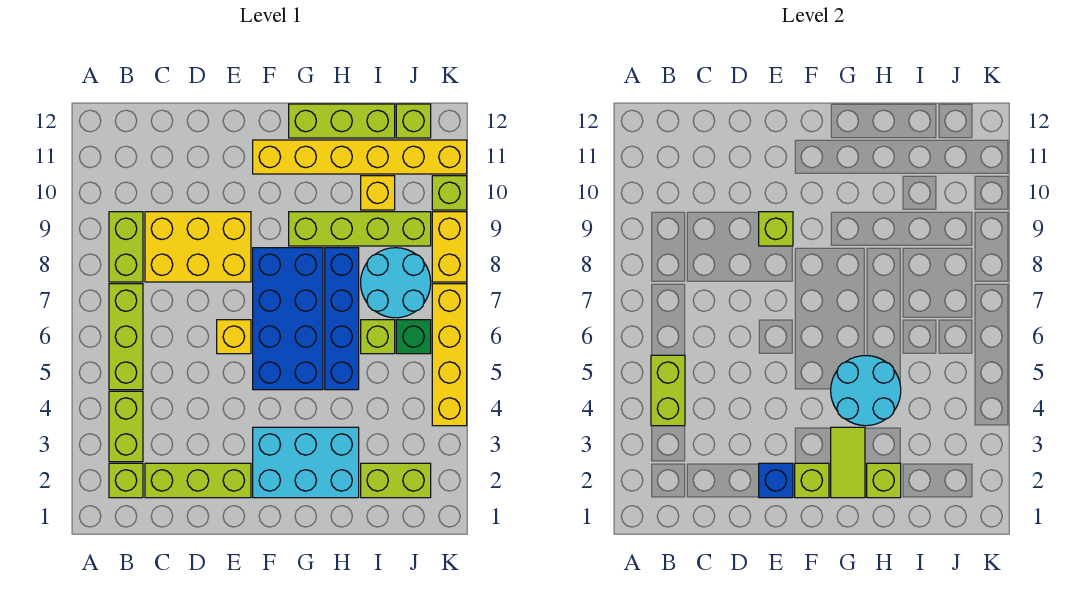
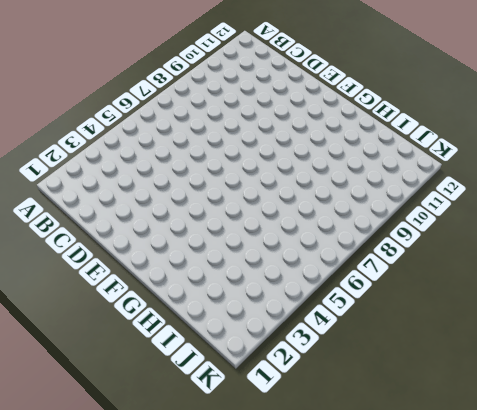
none -> lime 1x1 brick [109,463,143,498]
none -> lime 1x2 brick [109,391,143,462]
none -> lime 1x3 brick [109,284,143,390]

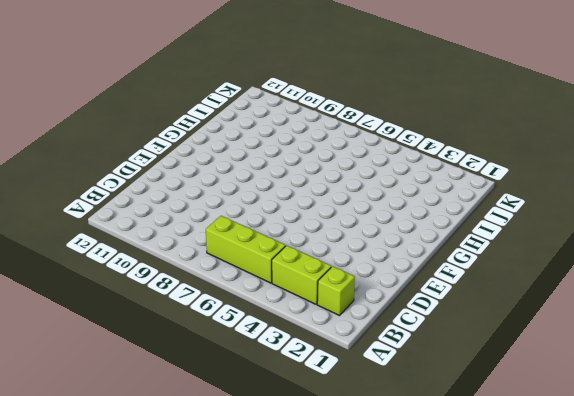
none -> lime 1x2 brick [109,212,143,282]
none -> lime 1x3 brick [145,463,251,498]
none -> yellow 2x3 brick [145,212,251,282]

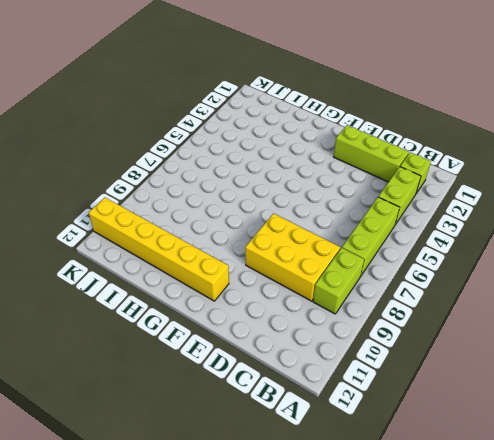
none -> yellow 1x1 brick [217,320,251,354]
none -> cyan 2x3 brick [253,427,359,498]
none -> blue 2x4 brick [253,248,323,390]

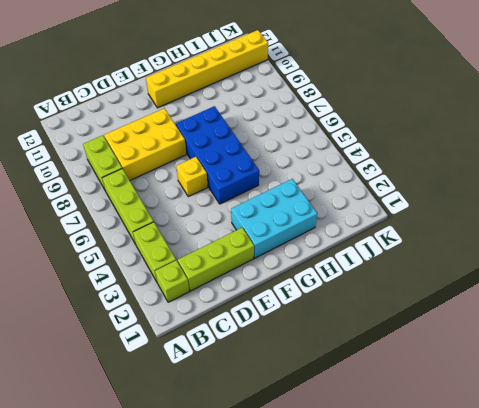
none -> lime 1x4 brick [289,212,431,246]
none -> lime 1x3 brick [289,104,395,138]
none -> blue 1x4 brick [325,248,359,390]

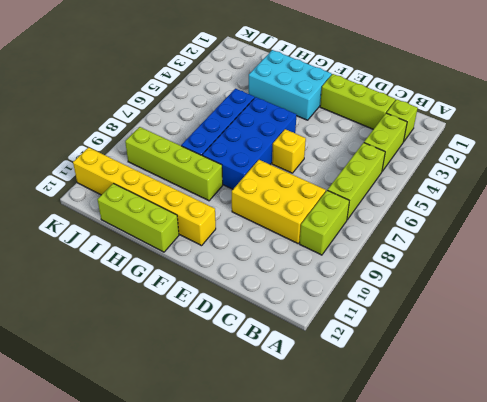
none -> lime 1x2 brick [361,463,431,498]
none -> lime 1x1 brick [361,320,395,354]
none -> cyan 2x2 round brick [361,248,431,318]

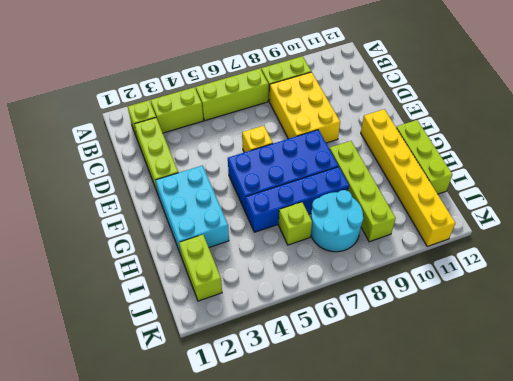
none -> yellow 1x1 brick [361,176,395,210]
none -> green 1x1 brick [396,320,431,354]
none -> lime 1x1 brick [396,104,431,138]

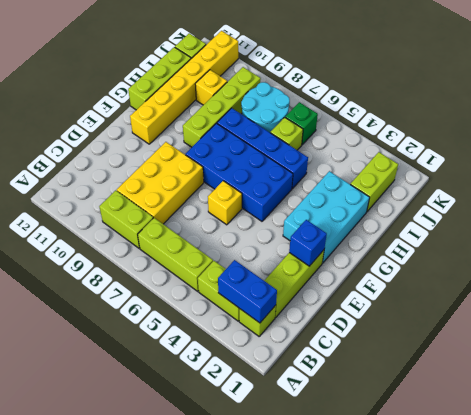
blue 1x2 brick [218,260,277,323] -> none
none -> yellow 1x4 brick [432,284,467,426]
none -> yellow 1x2 brick [432,212,467,282]
none -> lime 1x1 brick [432,176,467,210]

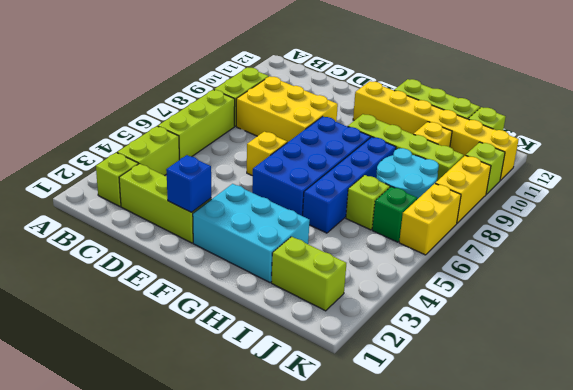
yellow 1x2 brick [399,184,461,255] -> yellow 1x4 brick [432,284,467,426]
none -> lime 1x2 brick [651,355,685,426]
none -> lime 1x1 brick [759,212,793,246]
none -> lime 1x1 brick [795,463,829,498]

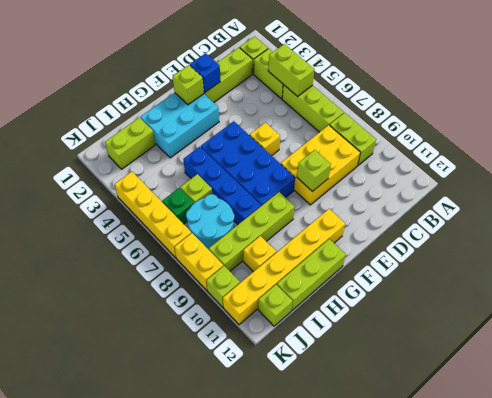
none -> lime 1x2 tile [831,427,865,498]
none -> cyan 2x2 round brick [831,356,901,426]
none -> lime 1x1 brick [867,463,901,498]

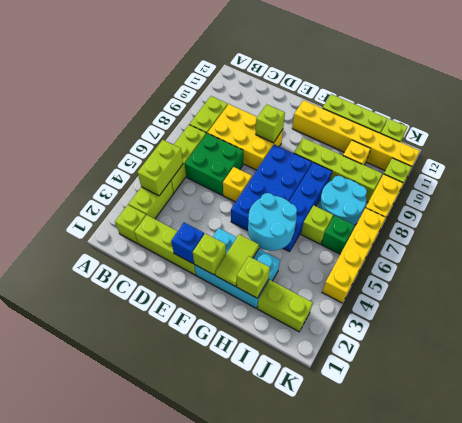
green 2x2 brick [185,133,243,195] -> none

